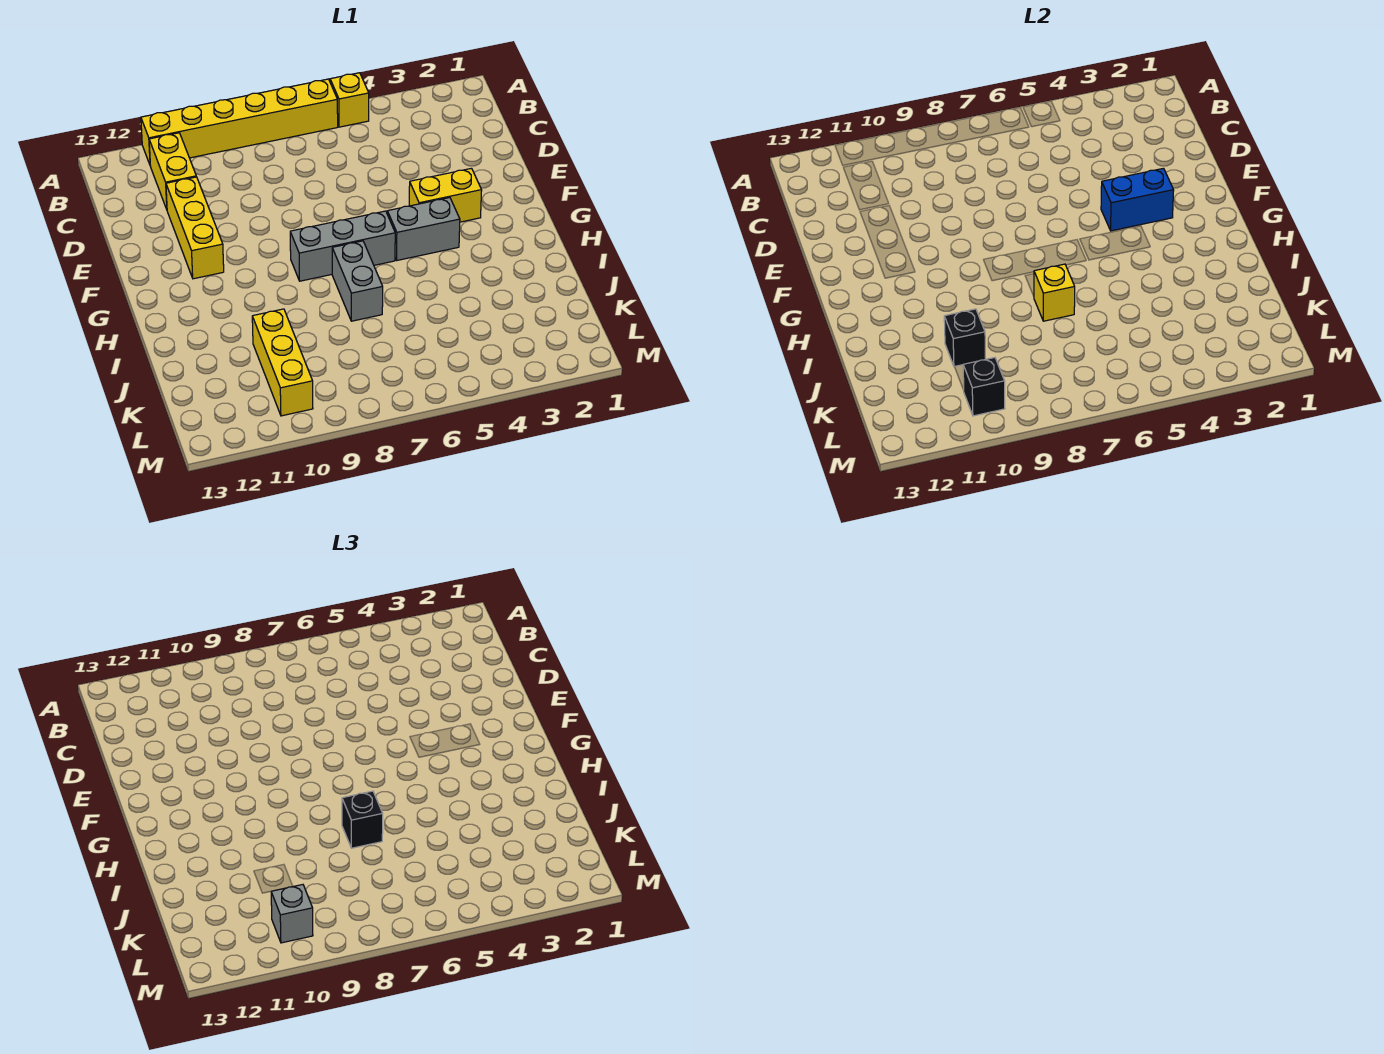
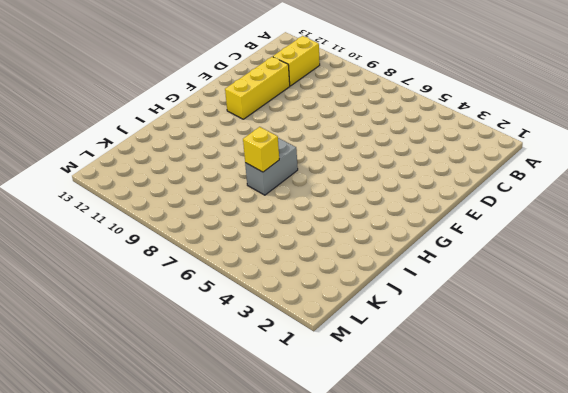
none -> yellow 1x1 brick [330,73,369,127]
none -> yellow 1x6 brick [141,79,338,164]
none -> yellow 1x2 brick [409,168,482,222]

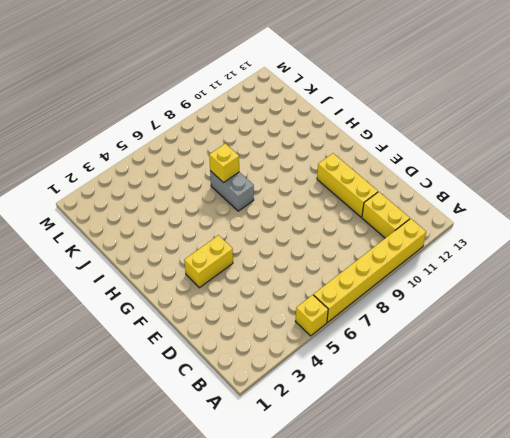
none -> grey 1x2 brick [387,198,460,260]
none -> grey 1x3 brick [290,211,395,281]
none -> yellow 1x3 brick [252,309,313,416]

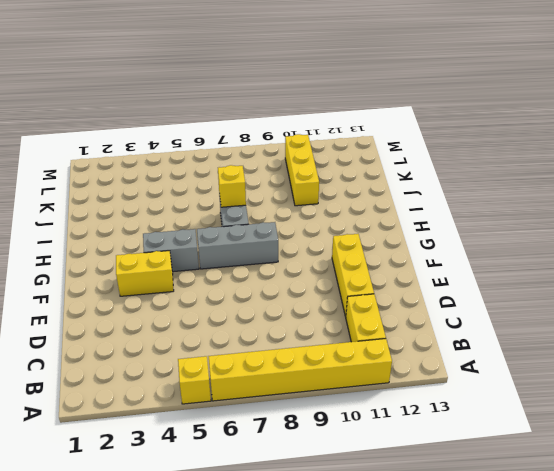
none -> blue 1x2 brick [1101,168,1174,231]
none -> black 1x1 brick [944,309,986,367]
none -> black 1x1 brick [963,358,1005,416]

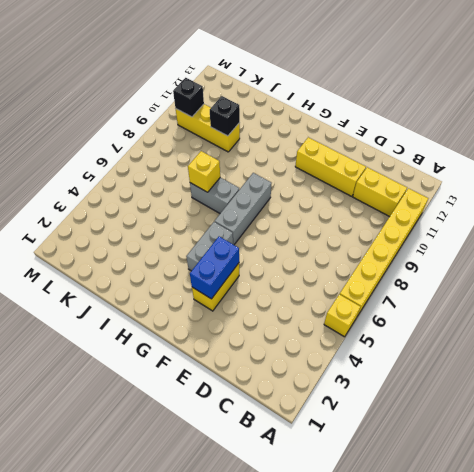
none -> black 1x1 brick [342,791,383,848]
none -> grey 1x1 brick [271,885,313,943]

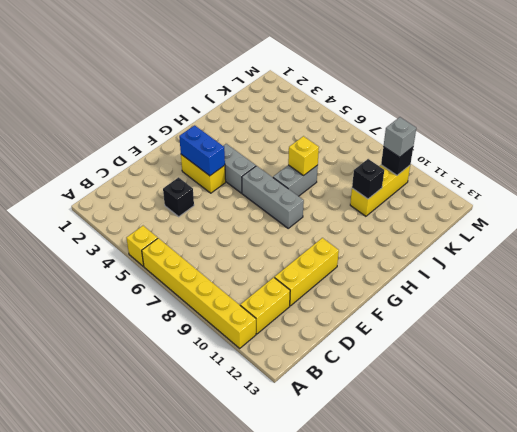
black 1x1 brick [163,177,194,217] -> black 1x1 brick moved to [342,791,383,848]

